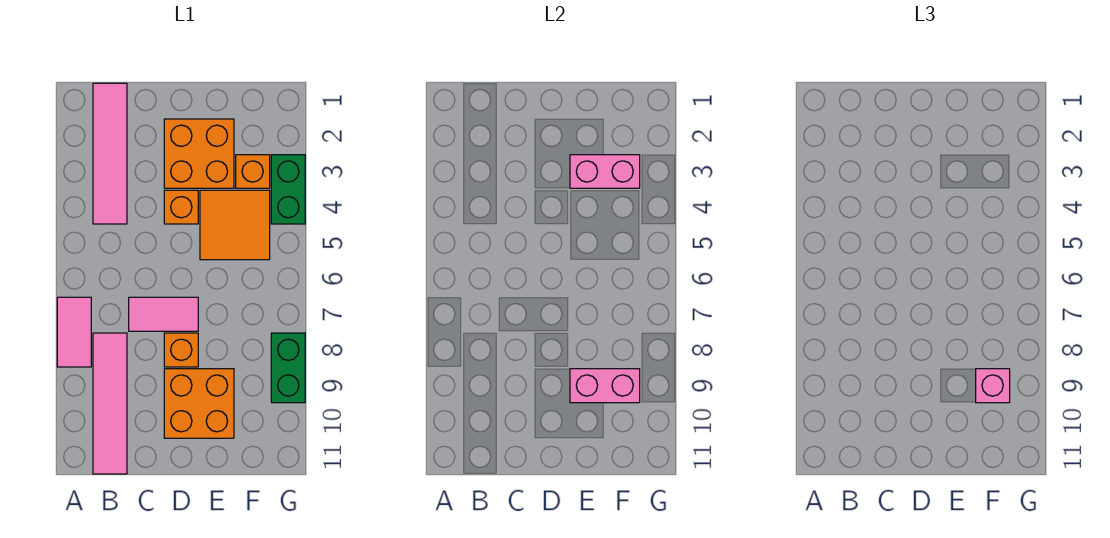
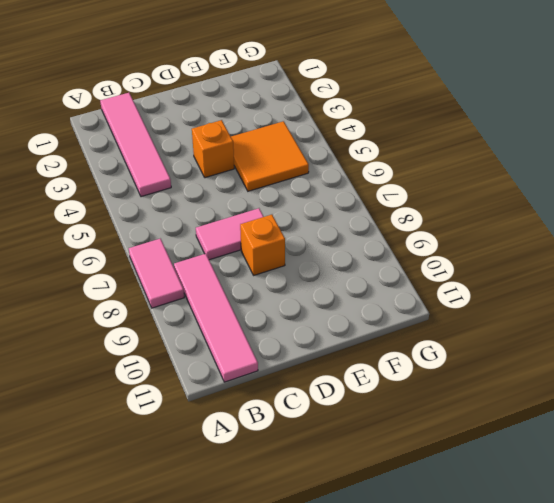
none -> orange 2x2 brick [164,119,234,188]
none -> orange 2x2 brick [164,369,234,438]
none -> orange 1x1 brick [236,155,270,188]

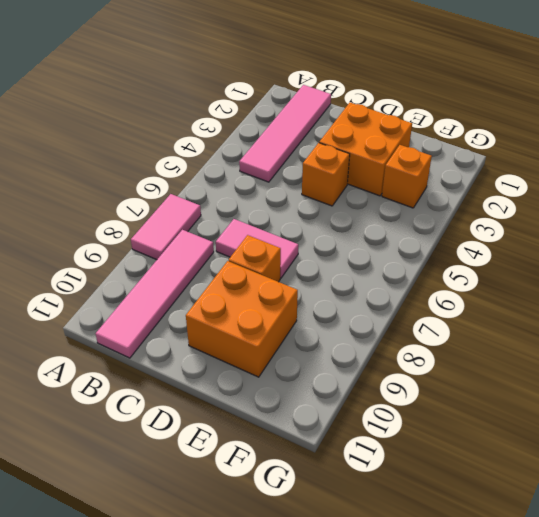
none -> orange 2x2 tile [200,190,270,260]
none -> green 1x2 brick [271,155,305,224]
none -> green 1x2 brick [271,333,305,403]

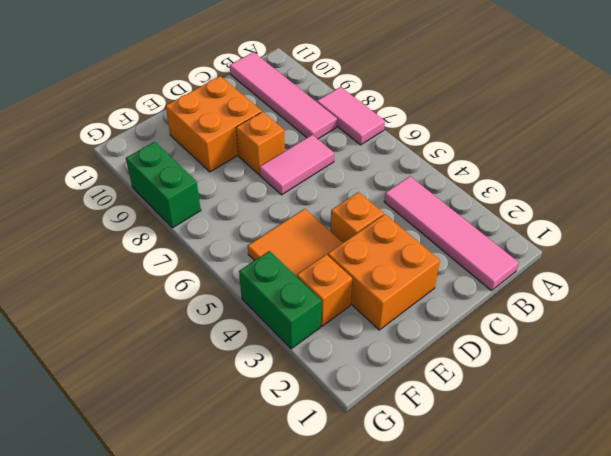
none -> pink 1x2 brick [570,155,640,188]
none -> pink 1x2 brick [570,369,640,403]
none -> pink 1x1 brick [976,369,1010,403]

